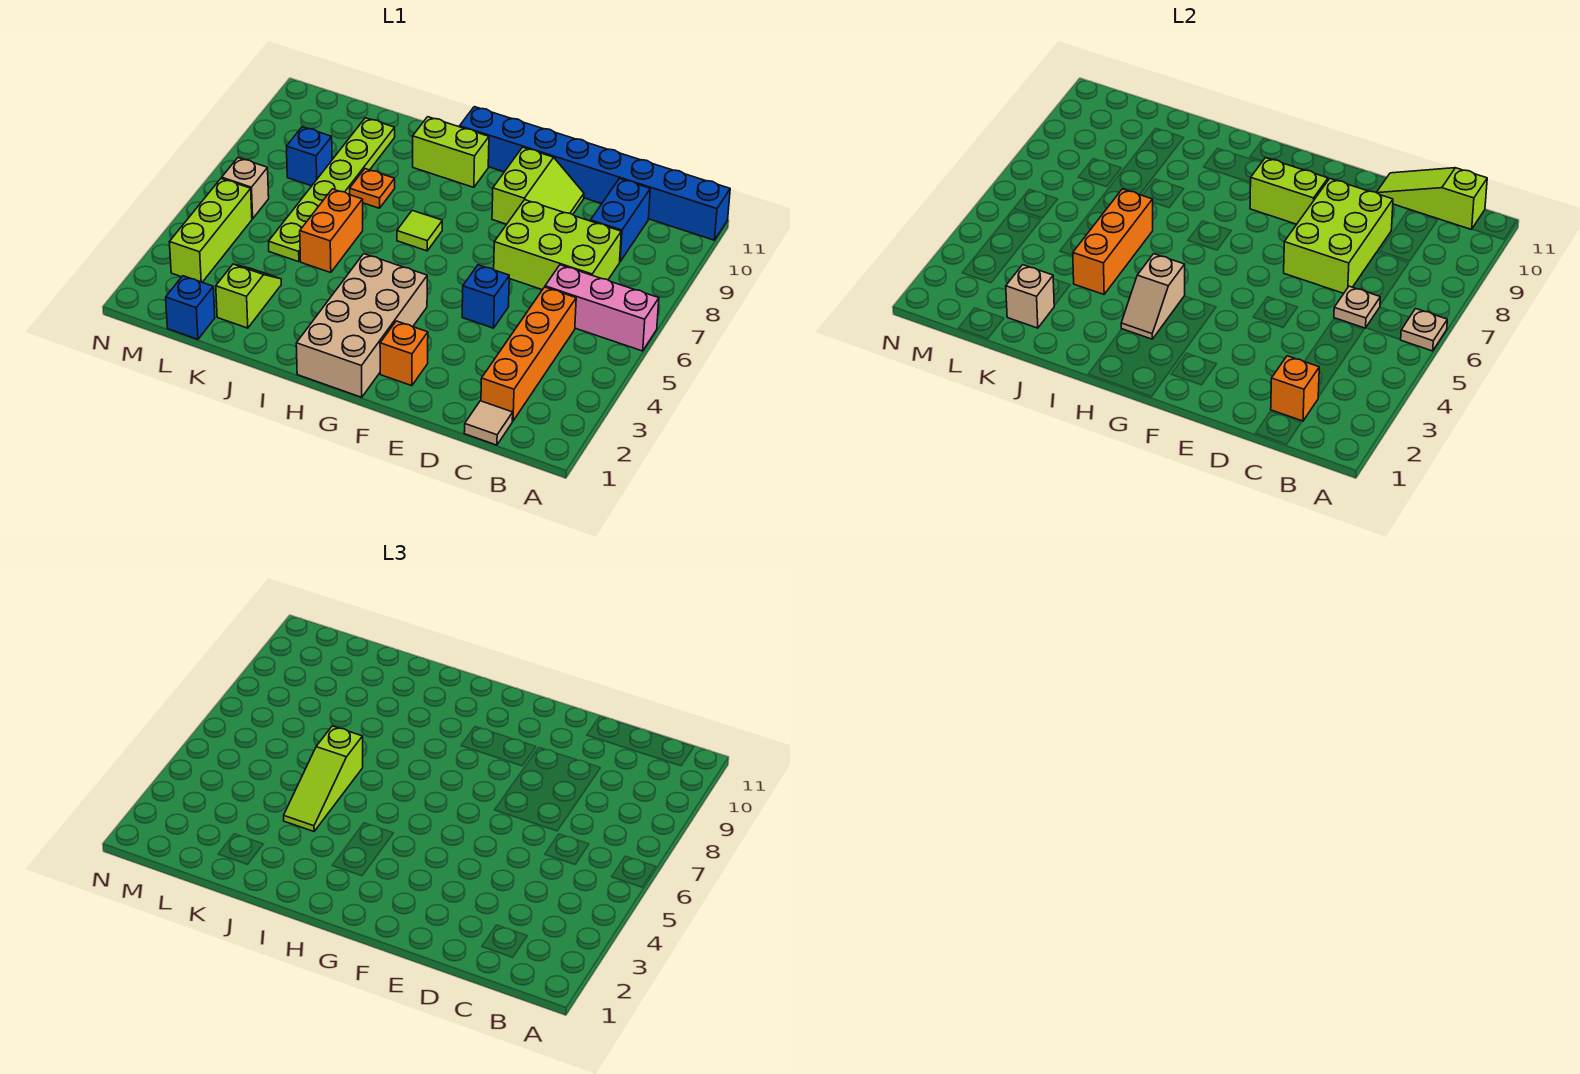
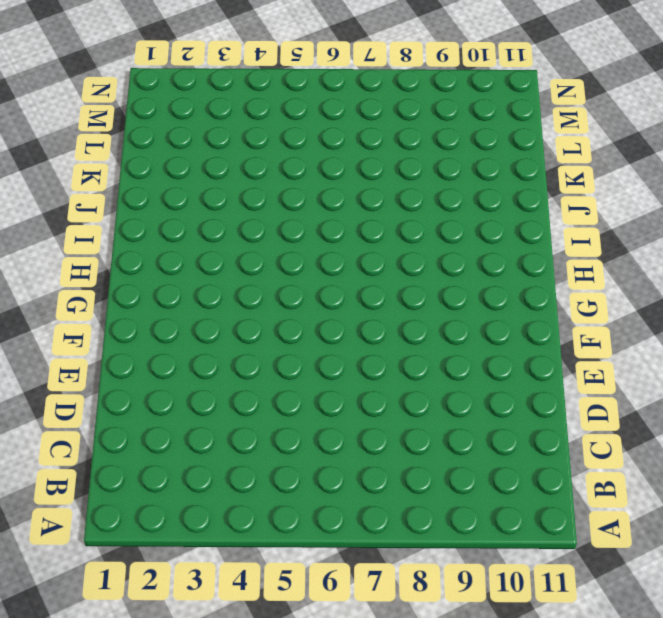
none -> pink 1x3 brick [545,265,659,351]
none -> blue 1x8 brick [460,107,730,240]
none -> tan 1x1 tile [464,401,513,445]
none -> orange 1x4 brick [481,287,576,421]

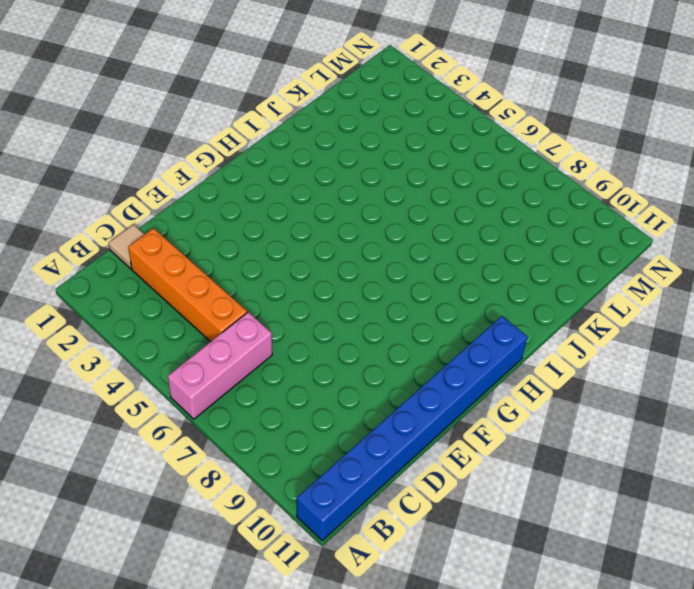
none -> lime 2x3 brick [494,200,621,290]
none -> blue 1x2 brick [591,179,650,261]
none -> blue 1x1 brick [462,265,509,328]
none -> lime 2x2 slope [492,147,584,224]

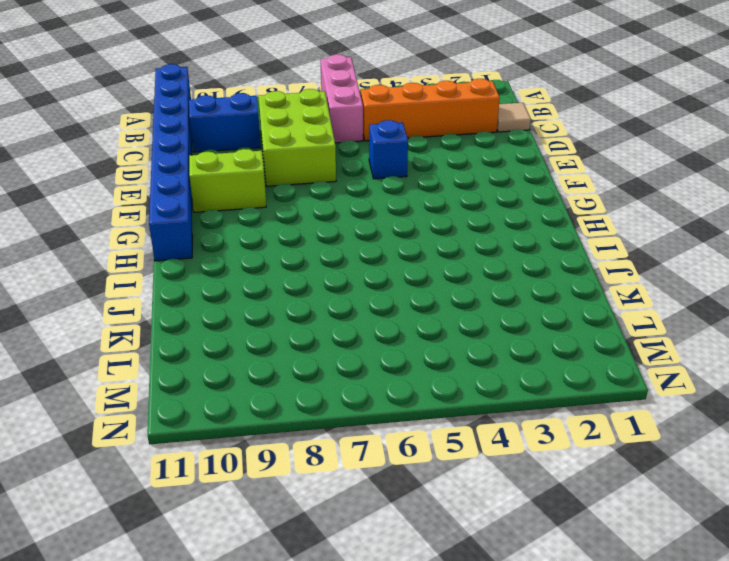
none -> orange 1x1 brick [380,321,428,386]
none -> tan 2x4 brick [296,254,427,397]
none -> lime 1x1 tile [397,210,442,251]
none -> lime 1x2 brick [413,117,489,187]

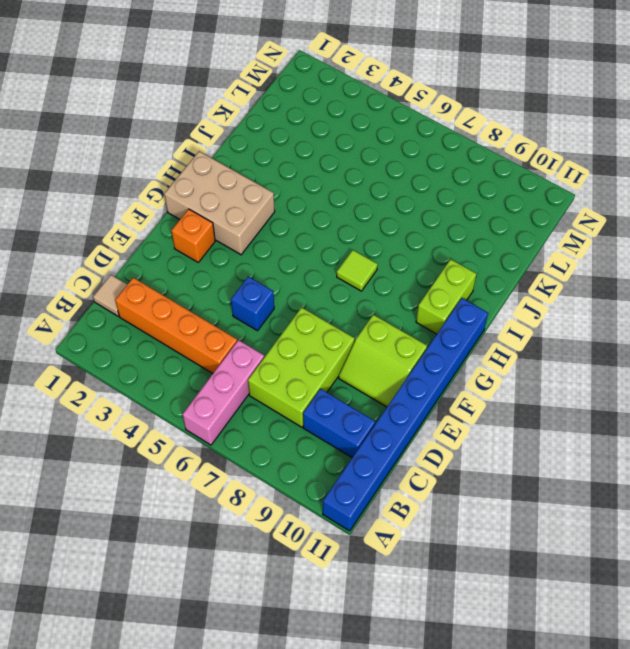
tan 2x3 brick [164,151,275,255] -> tan 2x4 brick [296,254,427,397]
none -> orange 1x2 brick [300,189,363,273]
none -> orange 1x1 plate [350,169,395,208]
none -> lime 1x2 slope [216,264,281,328]
none -> lime 1x6 plate [269,118,395,262]

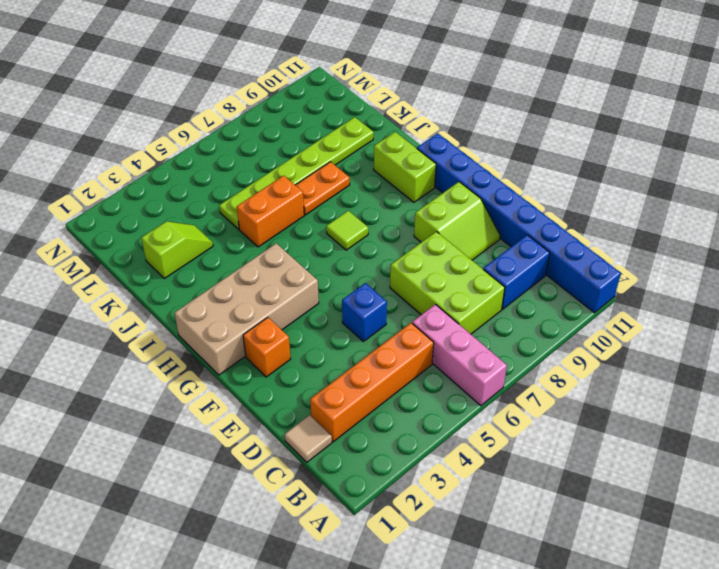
orange 1x2 plate [296,162,350,215] -> orange 1x1 plate [350,169,395,208]
none -> blue 1x1 brick [166,276,215,339]
none -> blue 1x1 brick [287,127,332,186]
none -> lime 1x3 brick [169,178,252,282]
none -> tan 1x1 brick [222,158,269,219]

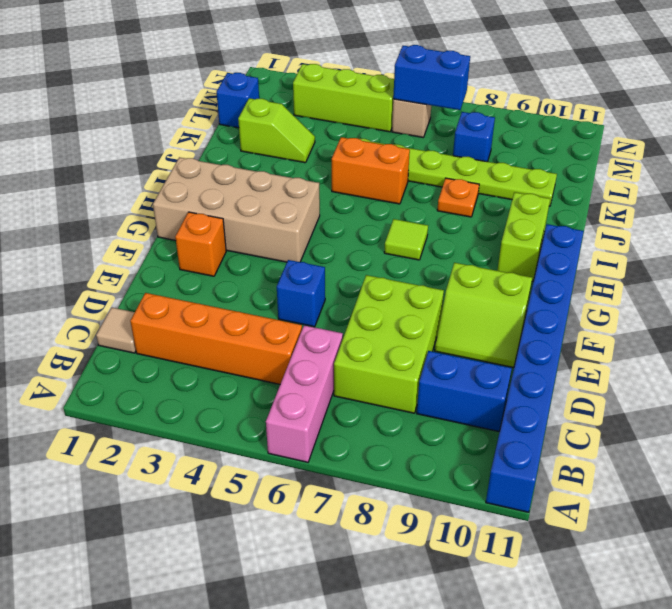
blue 1x2 brick [393,45,470,110] -> none
none -> tan 1x1 plate [1401,309,1447,351]
none -> lime 1x3 slope [1376,168,1487,230]
none -> orange 1x1 brick [1271,356,1319,421]
none -> tan 1x1 plate [1334,286,1380,328]

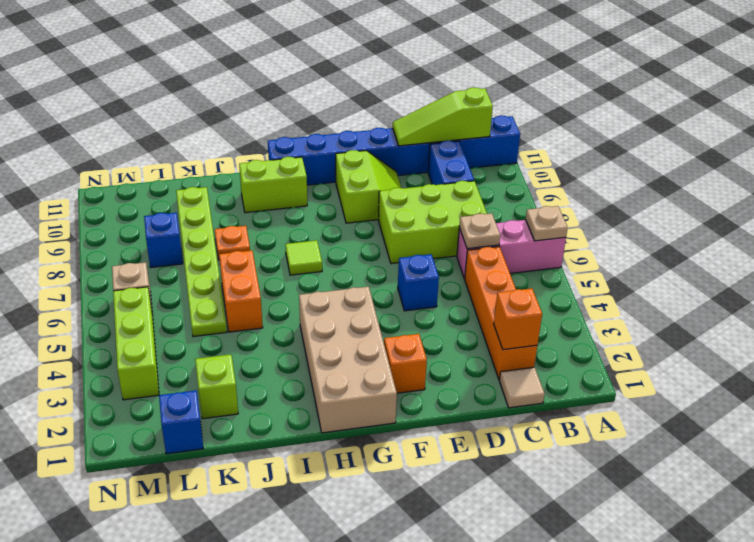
none -> lime 2x3 brick [1284,179,1393,293]
none -> lime 1x2 brick [1250,158,1328,224]
none -> tan 1x2 slope [1121,254,1185,339]
none -> orange 1x3 brick [1073,189,1153,294]

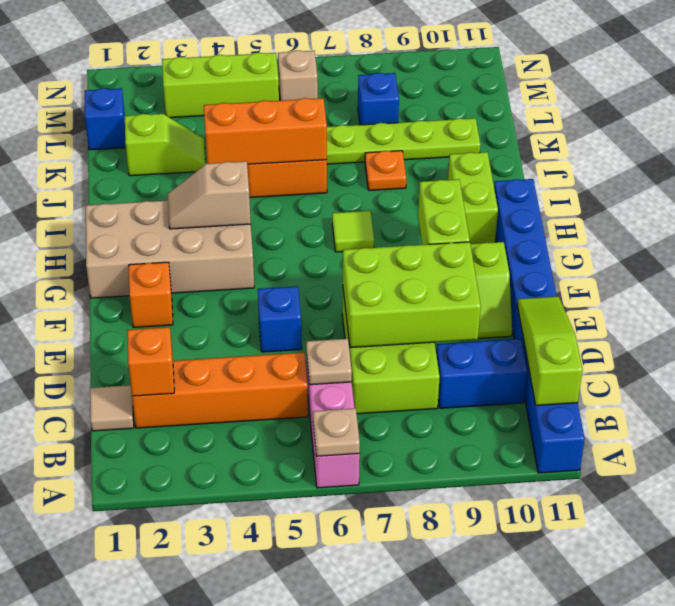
none -> tan 1x1 brick [1006,265,1054,328]
none -> lime 1x3 slope [284,726,363,831]

